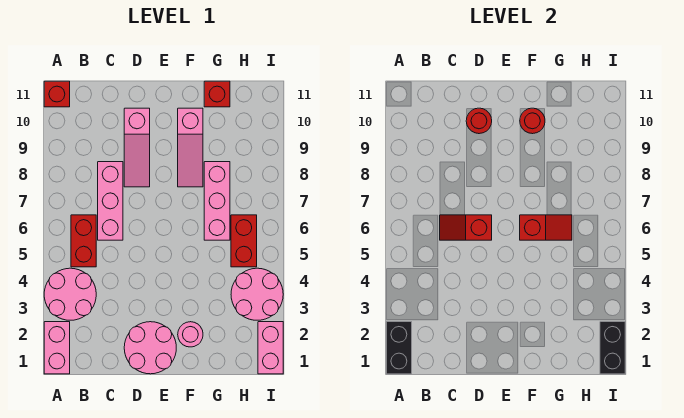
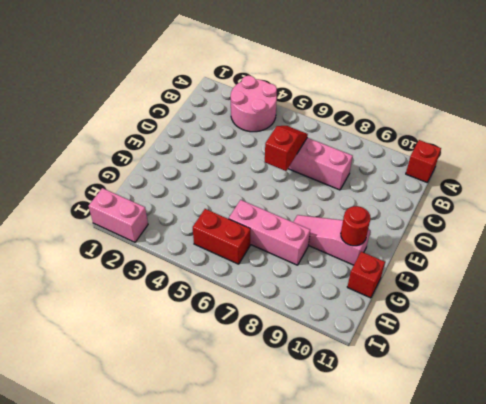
none -> pink 1x2 brick [44,322,70,374]
none -> red 1x2 brick [71,215,96,267]
none -> pink 2x2 round brick [124,322,176,374]

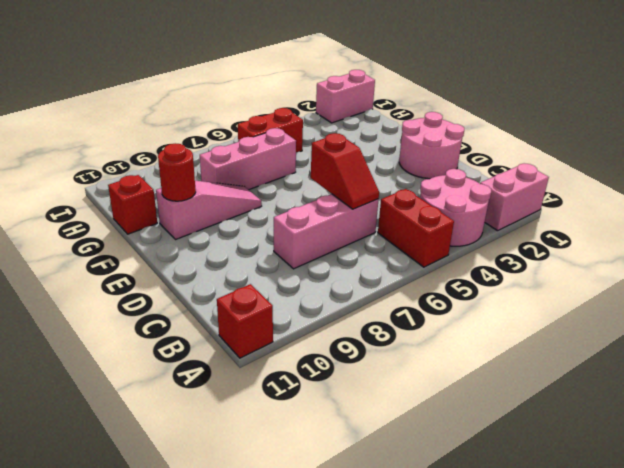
red 1x2 brick [378,189,454,267] -> red 1x2 brick turned to [71,215,96,267]
none -> pink 1x3 slope [124,108,150,187]
none -> pink 1x1 round brick [178,322,203,347]
none -> pink 2x2 round brick [231,268,283,320]

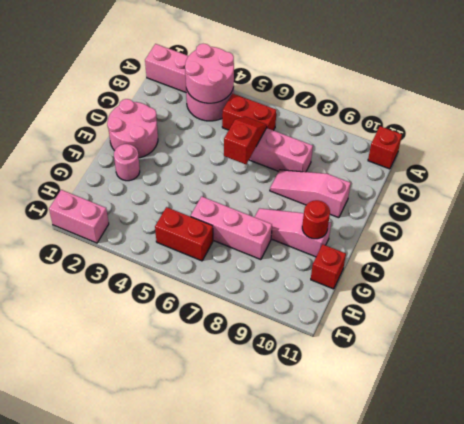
pink 2x2 round brick [185,44,234,103] -> pink 2x2 round brick moved to [231,268,283,320]
none -> black 1x2 brick [386,322,412,374]
none -> red 1x1 round brick [466,108,492,134]
none -> red 1x2 slope [520,215,572,240]

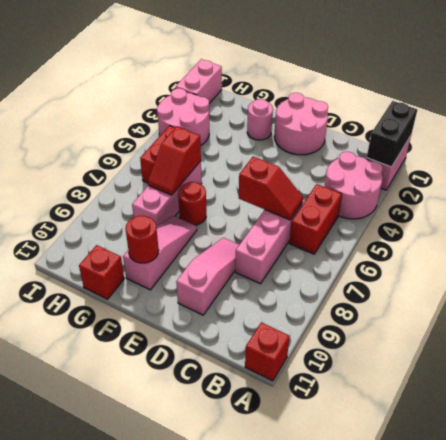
red 1x1 round brick [178,182,206,225] -> red 1x1 round brick moved to [466,108,492,134]
red 1x2 slope [148,127,201,195] -> red 1x2 slope turned to [520,215,572,240]
none -> black 1x2 brick [600,322,625,374]

